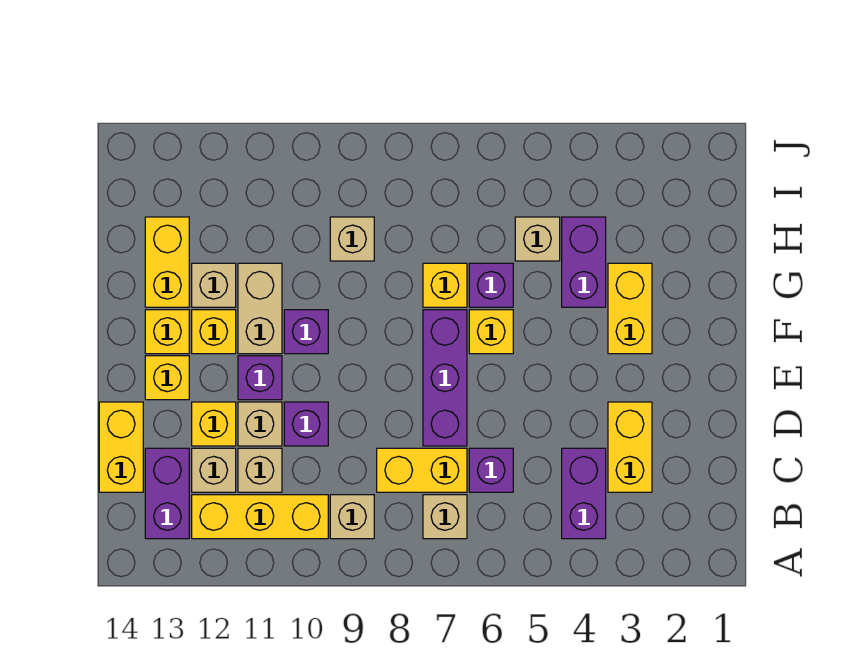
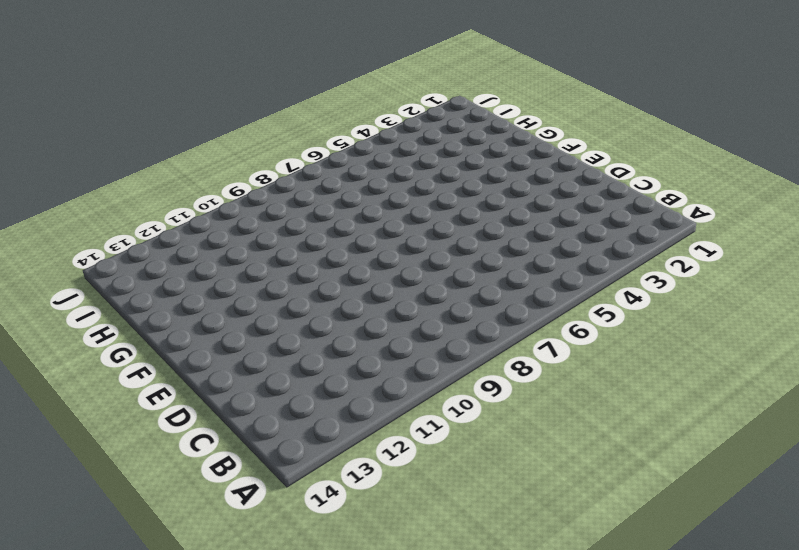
none -> purple 1x2 brick [562,448,606,539]
none -> tan 1x1 brick [423,495,467,539]
none -> tan 1x1 brick [330,495,374,539]
none -> yellow 1x3 brick [192,495,328,539]

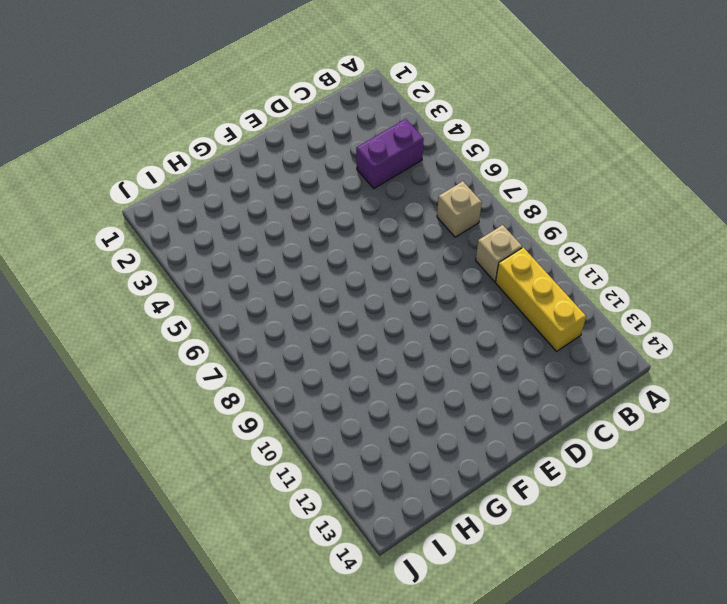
none -> purple 1x2 brick [145,448,189,539]
none -> yellow 1x2 brick [608,402,652,492]
none -> purple 1x1 brick [469,448,513,492]
none -> yellow 1x2 brick [377,448,467,492]

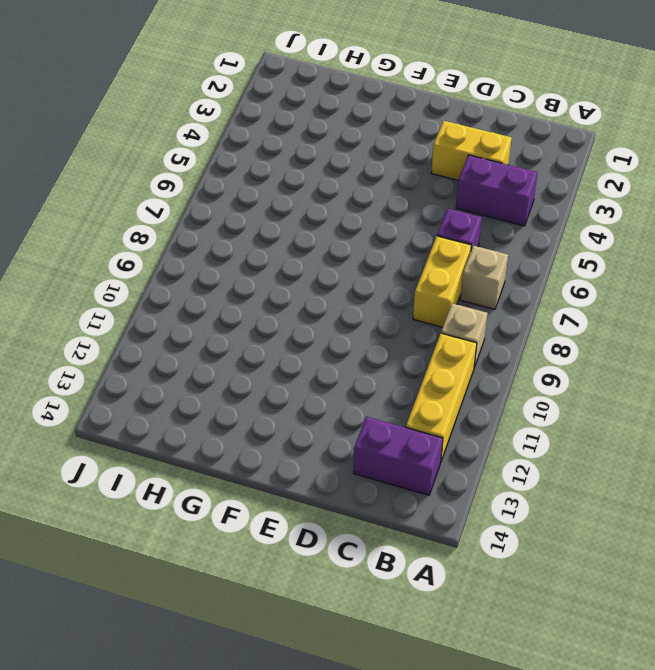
none -> tan 1x1 brick [238,448,282,492]
none -> tan 1x1 brick [192,448,236,492]
none -> yellow 1x2 brick [99,402,143,492]
none -> purple 1x3 brick [423,310,467,446]

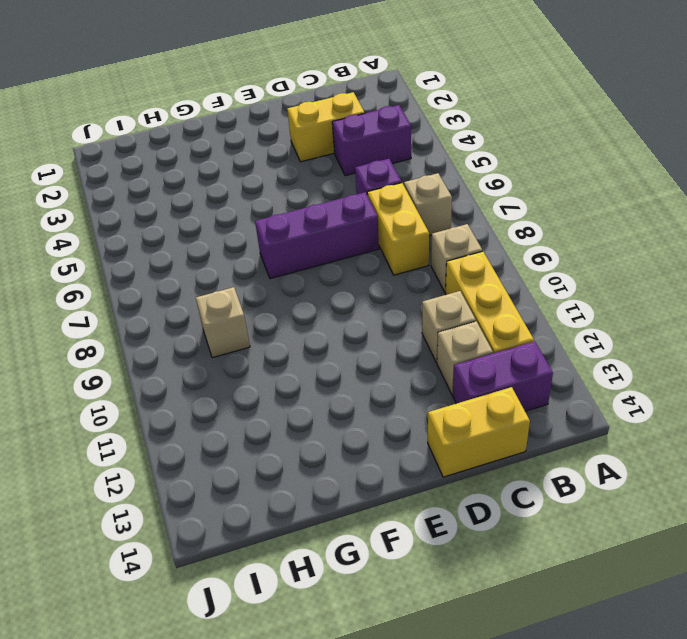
none -> purple 1x1 brick [284,402,328,446]
none -> tan 1x1 brick [238,402,282,446]
none -> yellow 1x1 brick [192,402,236,446]
none -> purple 1x1 brick [238,356,282,400]

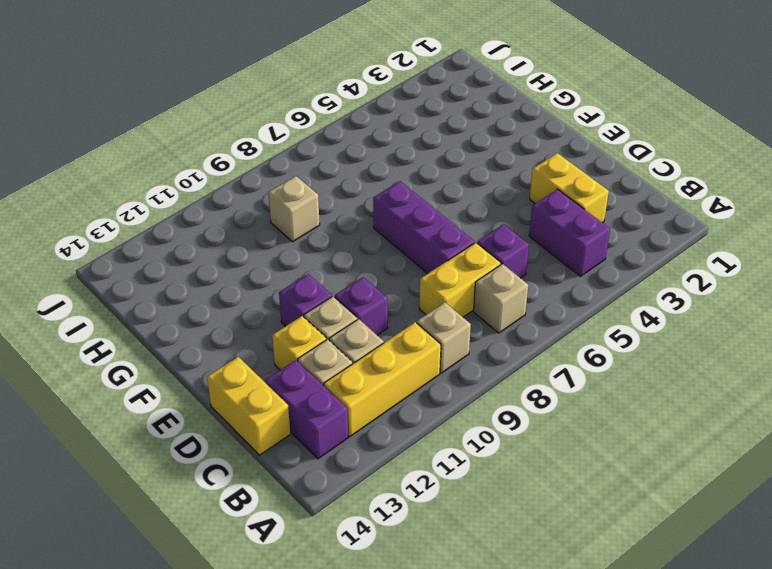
none -> yellow 1x1 brick [145,356,189,400]
none -> yellow 1x2 brick [608,263,652,354]
none -> yellow 1x1 brick [469,310,513,354]
none -> purple 1x1 brick [284,310,328,354]

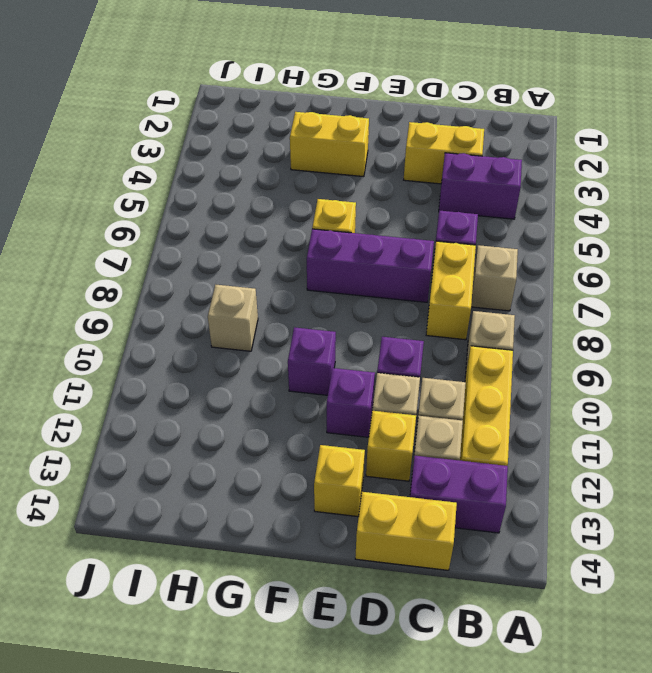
none -> tan 1x2 brick [238,263,282,354]
none -> yellow 1x1 brick [192,310,236,354]
none -> yellow 1x1 brick [145,310,189,354]
none -> purple 1x2 brick [562,217,606,307]

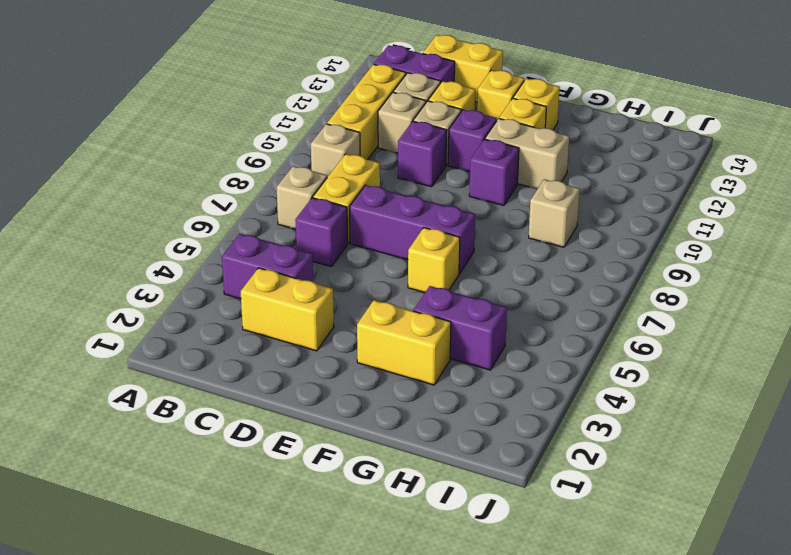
none -> purple 1x1 brick [469,263,513,307]
none -> yellow 1x1 brick [423,263,467,307]
none -> tan 1x1 brick [192,263,236,307]
none -> yellow 1x2 brick [145,217,189,307]

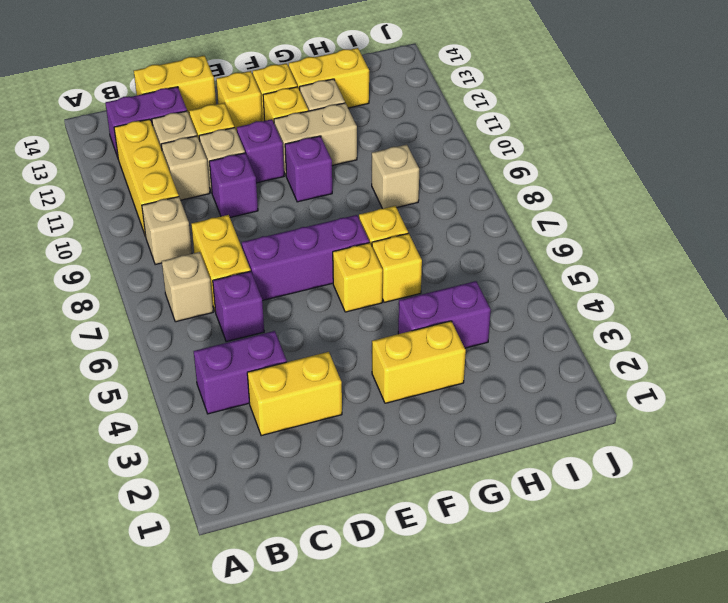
yellow 1x1 brick [372,233,422,302] -> purple 1x1 brick [469,263,513,307]
none -> tan 1x1 brick [515,217,560,261]

